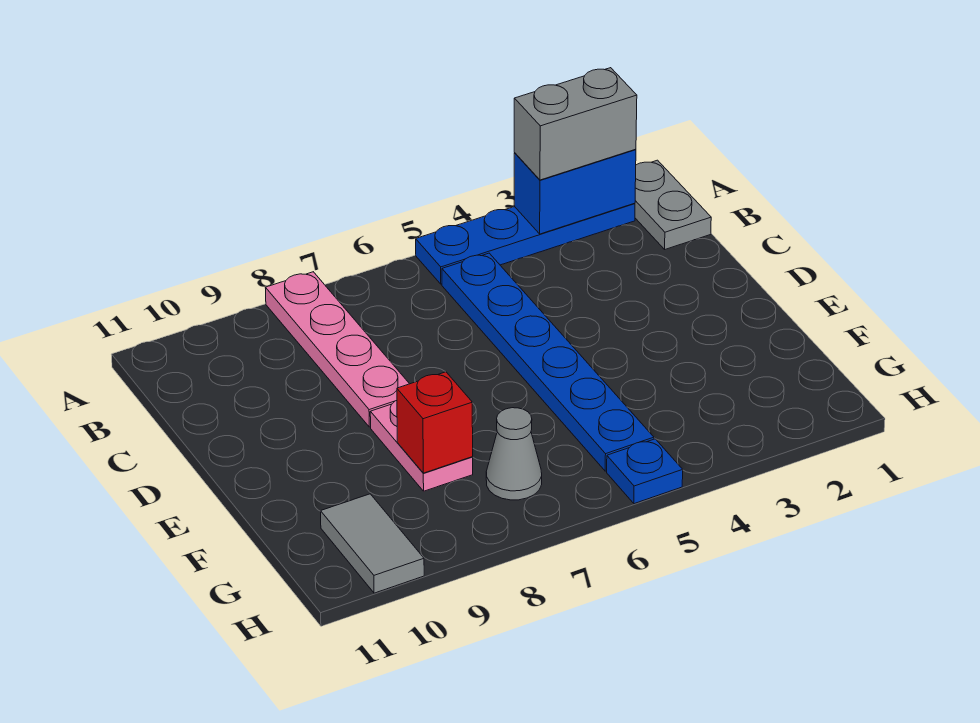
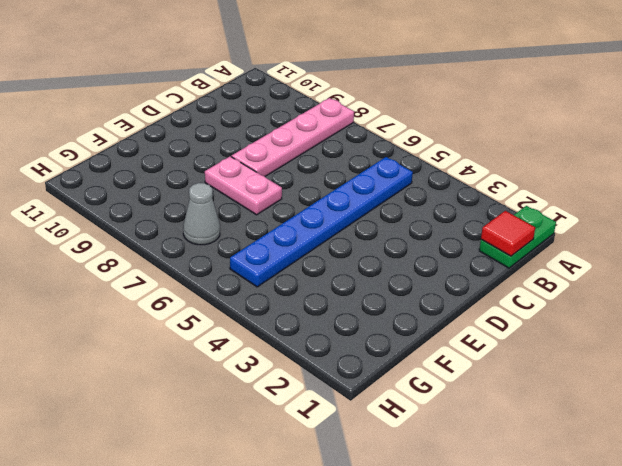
green 1x2 plate [479,206,556,268] -> grey 1x2 plate [635,160,711,249]
red 1x1 tile [481,211,535,256] -> none
pink 1x2 plate [205,156,282,215] -> pink 1x2 plate turned to [370,400,473,491]
none -> blue 1x4 plate [416,203,635,284]
none -> grey 1x2 tile [321,494,424,593]

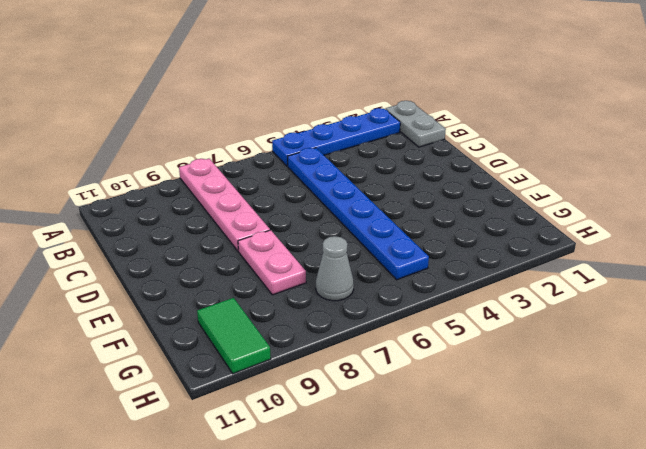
green 1x2 tile [197,298,271,374] -> grey 1x2 tile [321,494,424,593]
none -> blue 1x1 plate [607,439,683,504]
none -> blue 1x2 brick [514,149,636,234]

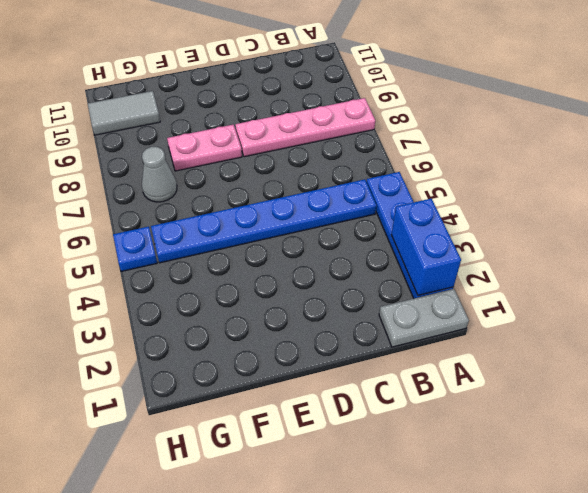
none -> red 1x1 brick [397,372,473,473]
none -> grey 1x2 brick [514,68,637,180]

